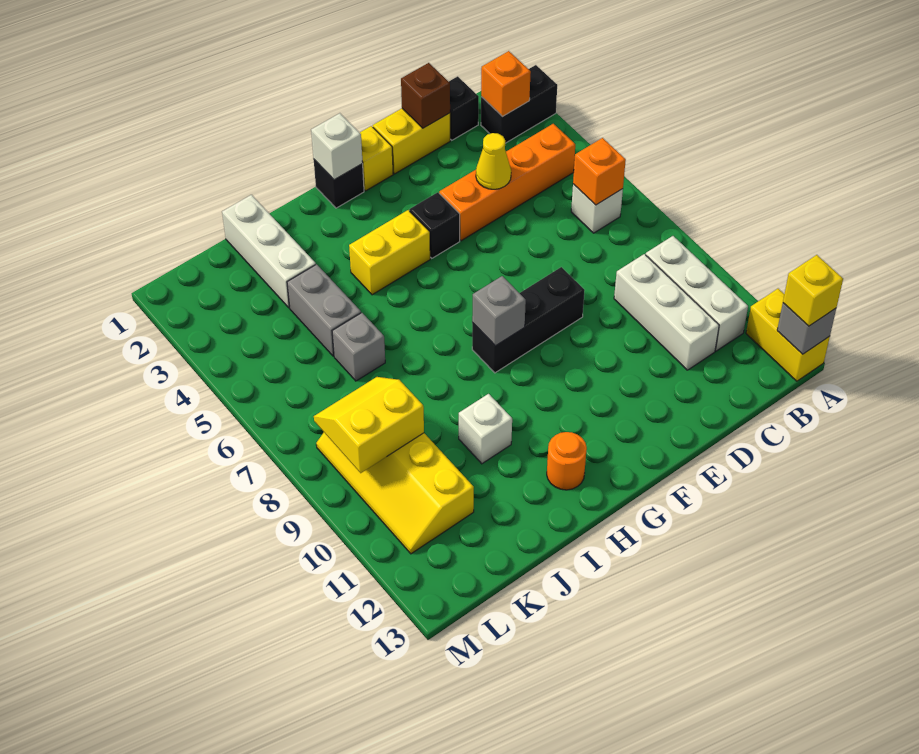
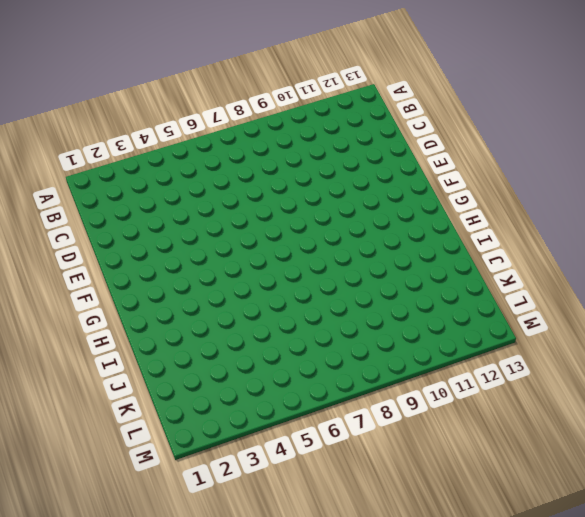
none -> black 1x2 brick [481,65,557,143]
none -> yellow 1x2 brick [746,289,830,381]
none -> orange 1x4 brick [439,124,575,241]

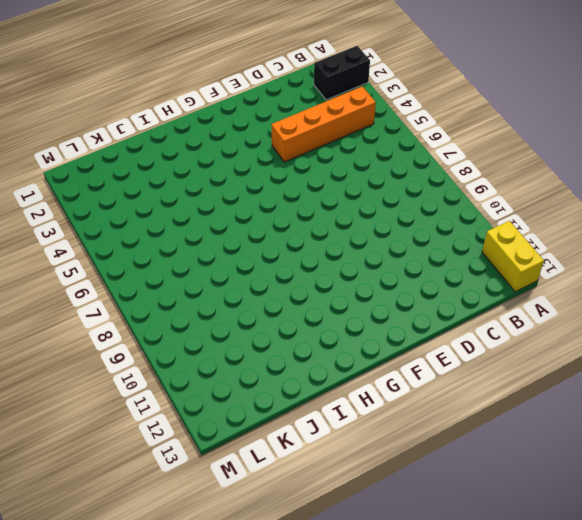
none -> white 1x1 brick [571,184,623,233]
none -> white 1x3 brick [646,236,748,351]
none -> black 1x1 brick [449,76,479,140]

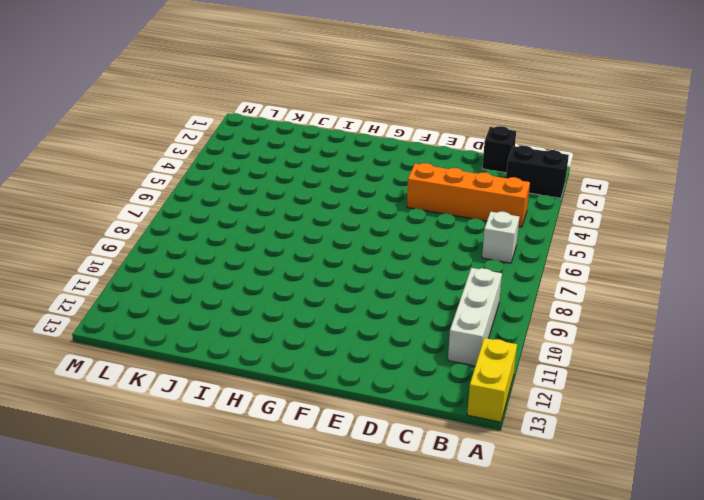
none -> white 1x3 brick [614,254,719,370]
none -> yellow 1x2 brick [373,109,450,174]
none -> black 1x3 brick [472,267,585,373]

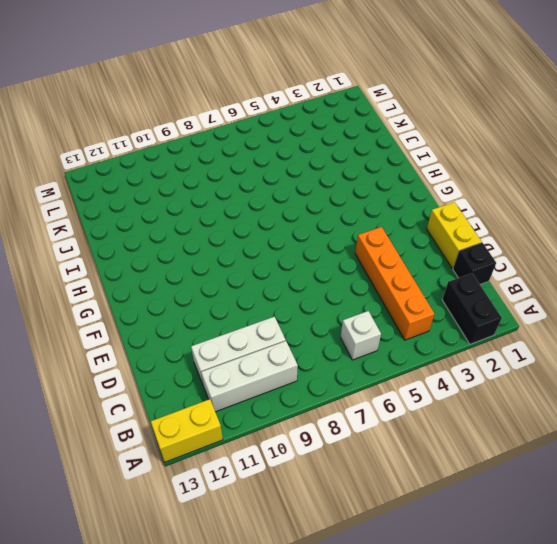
none -> black 1x3 brick [472,267,585,373]
none -> yellow 1x1 brick [360,126,393,191]
none -> black 1x1 brick [410,192,460,258]

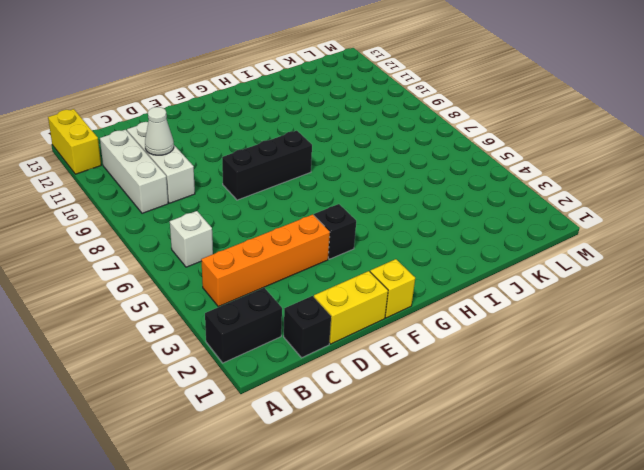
white 1x1 cone [145,107,174,155] -> none
none -> black 1x1 brick [314,160,364,208]
none -> yellow 1x2 brick [349,210,430,295]
none -> orange 1x1 round brick [547,432,587,490]

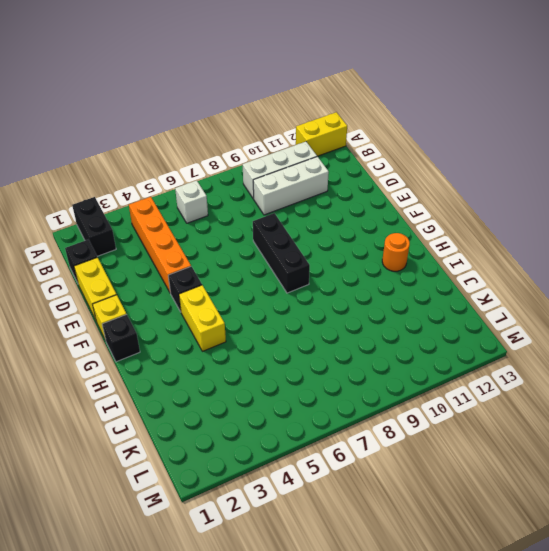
none -> white 1x1 brick [459,394,512,464]
none -> white 1x3 brick [222,195,316,308]
none -> grey 1x2 brick [287,264,361,356]

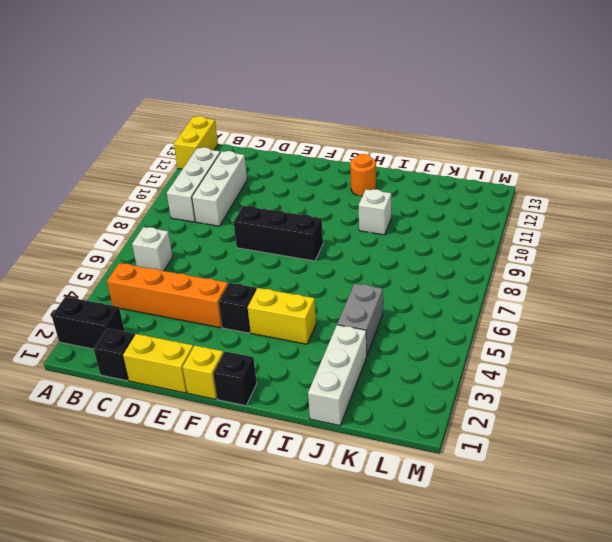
none -> grey 1x1 brick [332,313,385,381]
none -> yellow 2x4 slope [316,433,474,554]
none -> grey 1x1 brick [777,303,836,354]

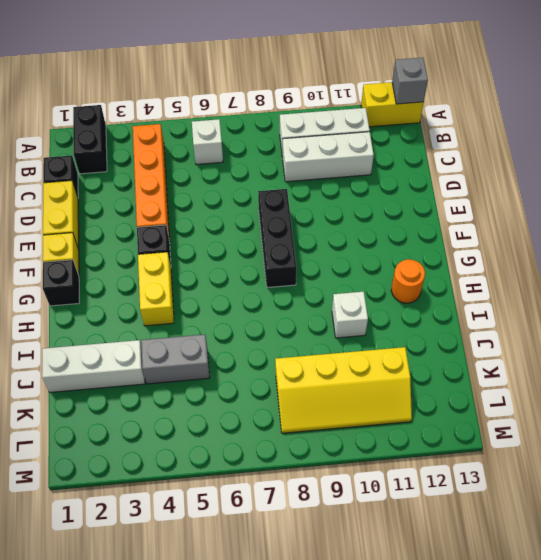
none -> grey 1x1 brick [332,313,385,381]
none -> orange 1x1 brick [481,51,531,117]
none -> orange 1x1 brick [573,138,626,205]

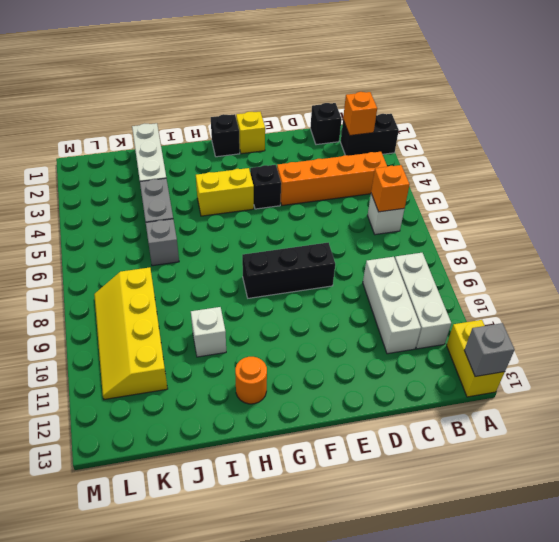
none -> yellow 1x2 brick [373,109,450,174]
none -> brown 1x1 brick [401,63,450,128]
none -> yellow 1x1 cone [476,133,511,189]

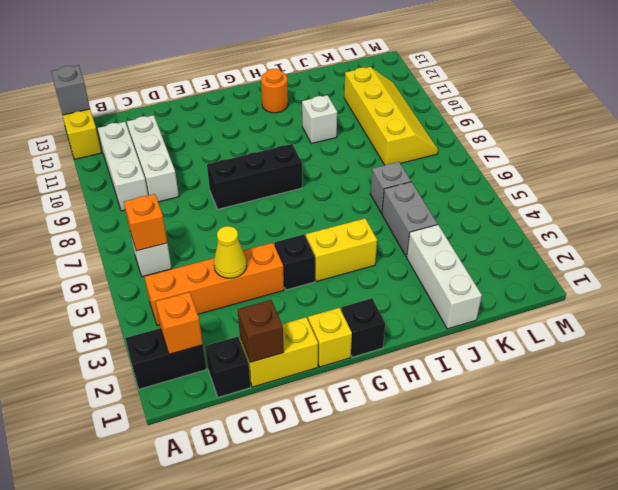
none -> white 1x1 brick [311,113,363,180]
none -> grey 1x1 brick [472,276,526,346]
none -> yellow 2x2 slope [314,377,424,473]

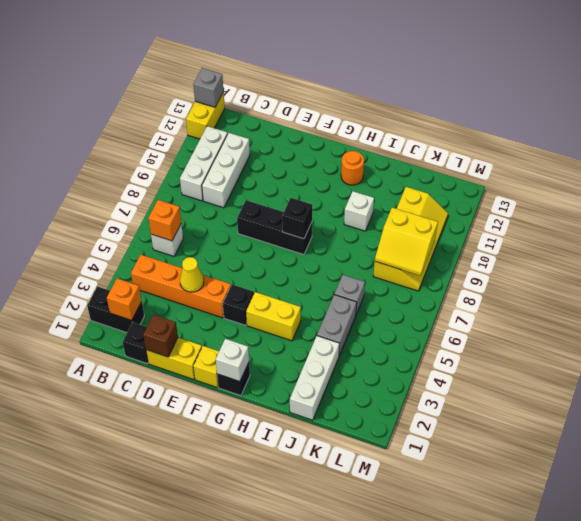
black 1x1 brick [282,198,312,239] -> grey 1x1 brick [472,276,526,346]
none -> yellow 1x1 brick [783,255,843,326]

